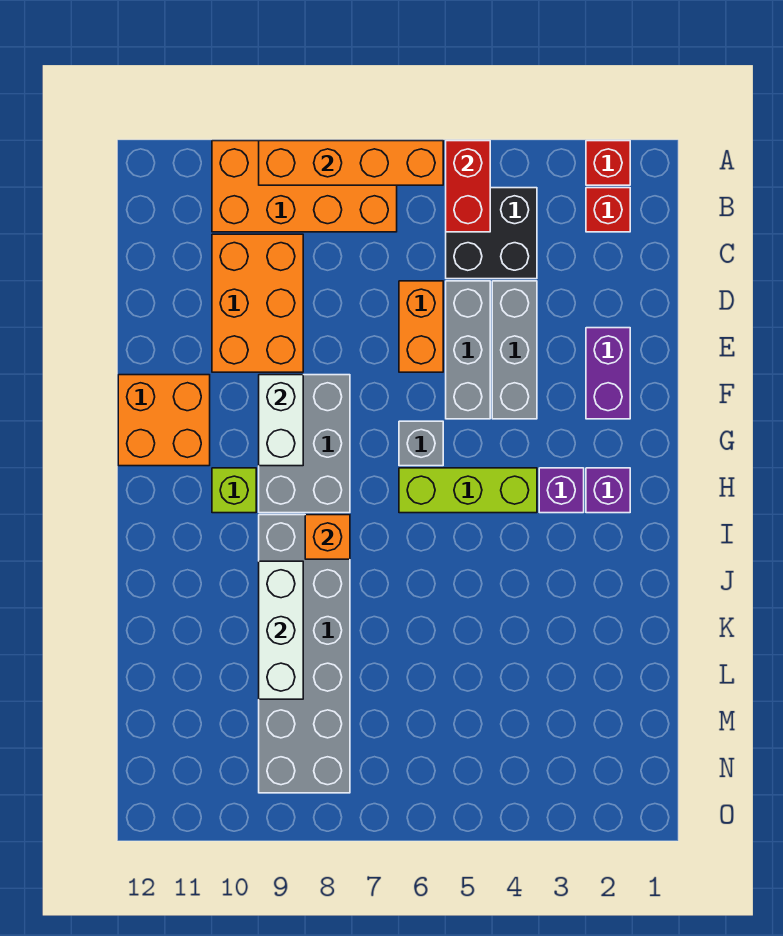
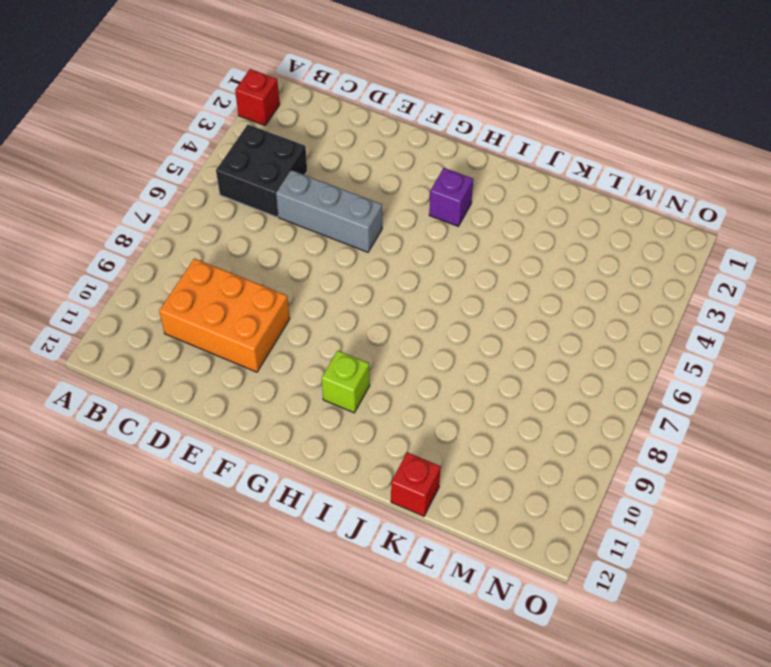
red 1x1 brick [391,452,441,516] -> red 1x1 brick moved to [586,188,630,232]
none -> orange 2x4 brick [212,141,397,232]
none -> grey 1x3 brick [492,281,537,419]
none -> orange 1x2 brick [399,281,443,372]

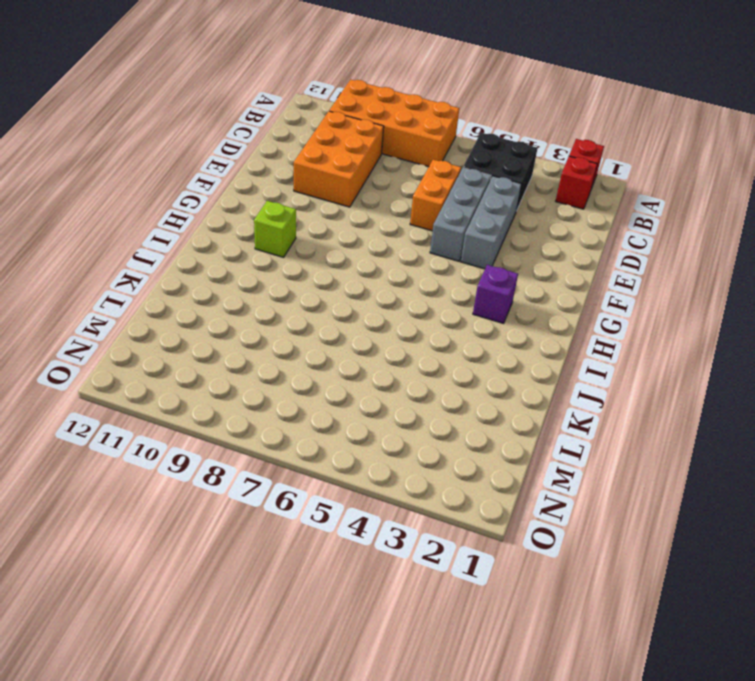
none -> purple 1x2 brick [586,328,630,419]
none -> grey 2x3 brick [259,375,350,513]
none -> orange 2x2 brick [118,375,210,466]

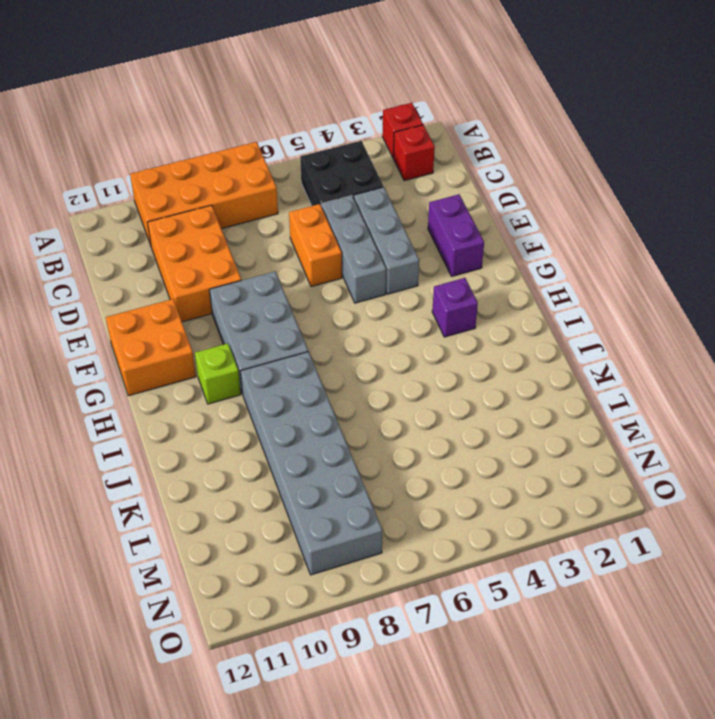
none -> grey 1x1 brick [399,421,443,466]
none -> purple 1x1 brick [586,468,630,513]
none -> lime 1x3 brick [399,468,537,513]

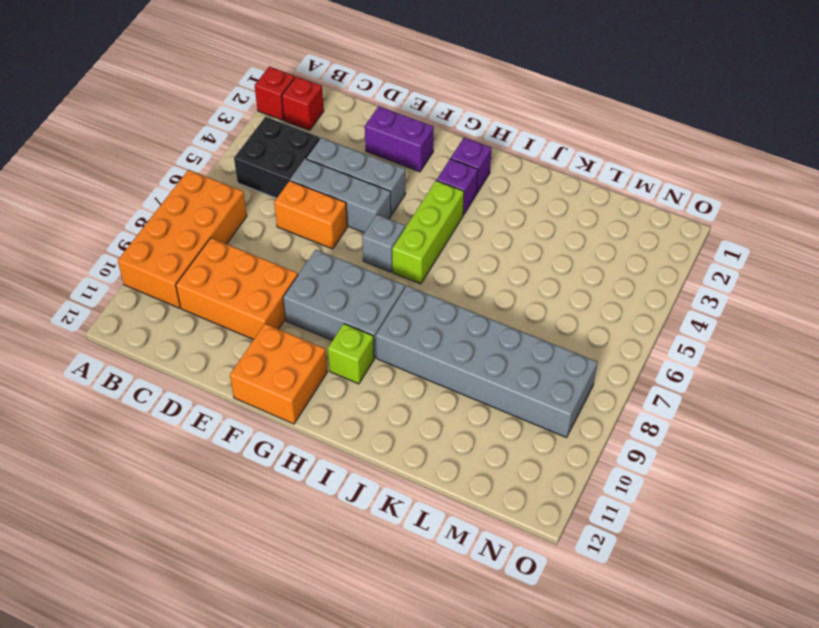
none -> red 1x2 brick [446,141,490,232]
none -> orange 1x4 brick [259,141,443,185]
none -> white 1x2 brick [259,375,303,466]

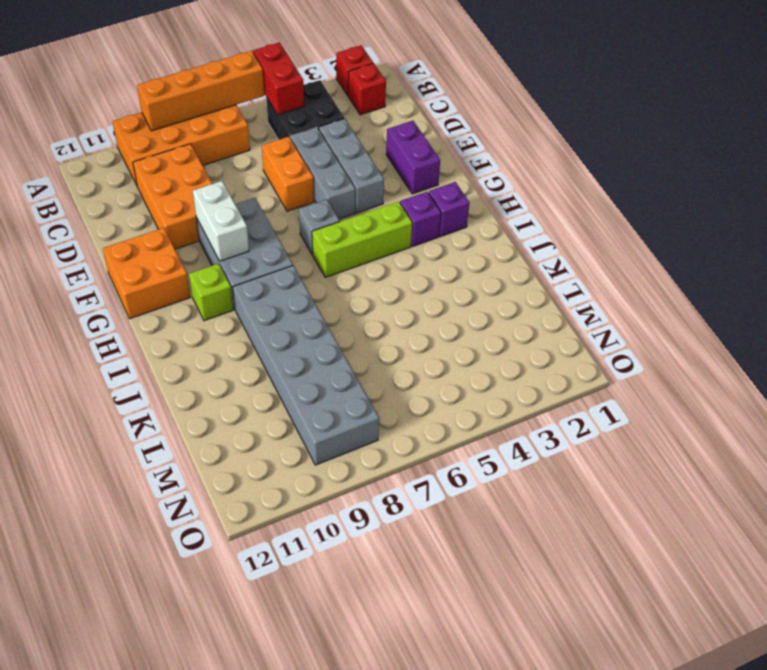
none -> orange 1x1 brick [305,515,350,559]
none -> white 1x3 brick [259,561,303,699]

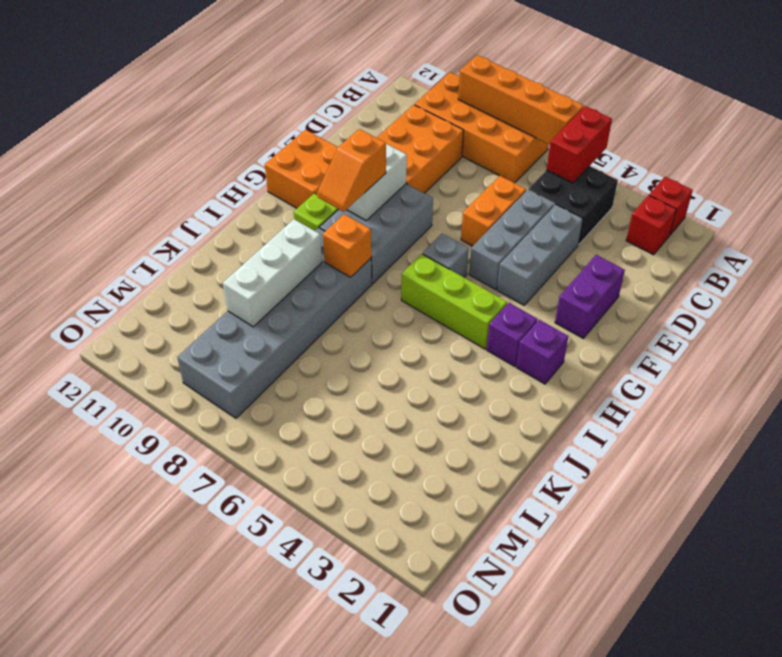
orange 1x2 slope [317,129,386,212] -> none

